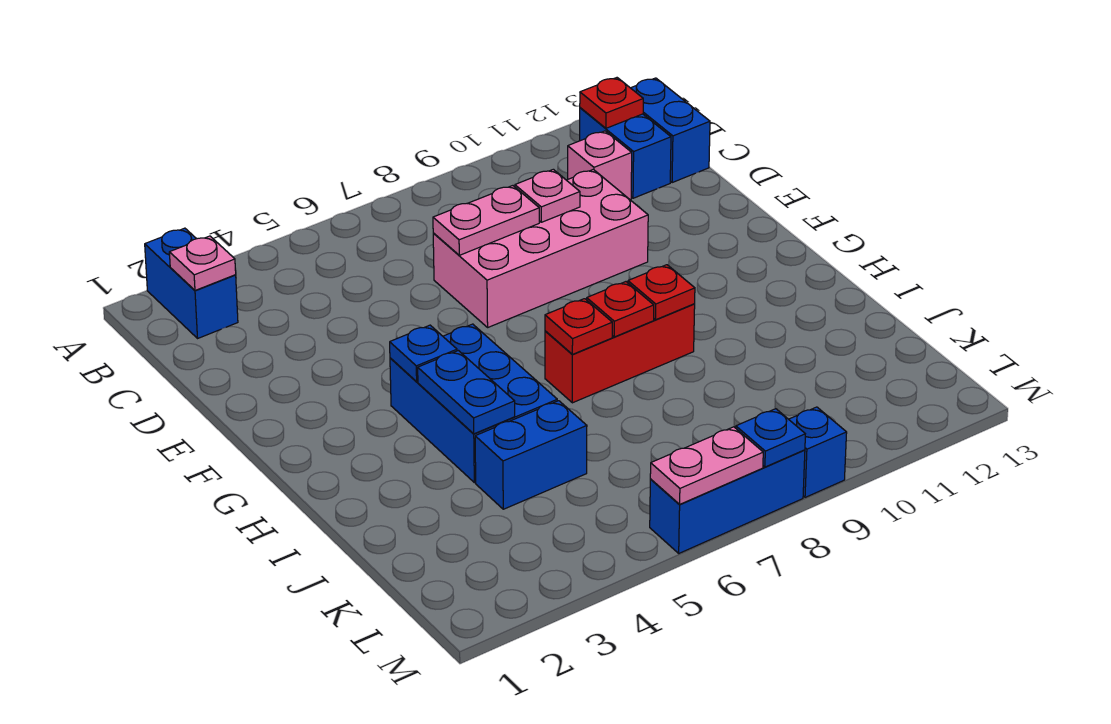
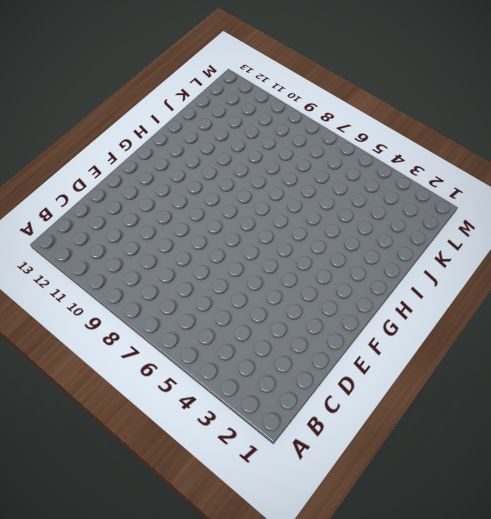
none -> blue 1x2 brick [145,228,238,338]
none -> blue 1x2 brick [580,108,671,198]
none -> blue 1x2 brick [631,78,710,183]

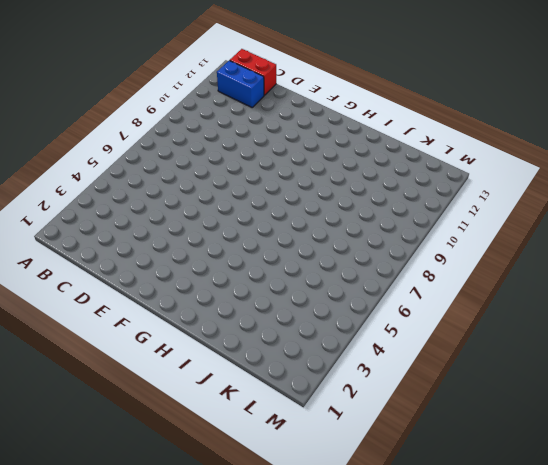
red 1x2 brick [230,49,276,95] -> blue 1x2 brick [631,78,710,183]
none -> blue 1x2 brick [145,228,238,338]
none -> pink 1x1 brick [568,131,632,200]
none -> pink 2x4 brick [433,169,648,327]

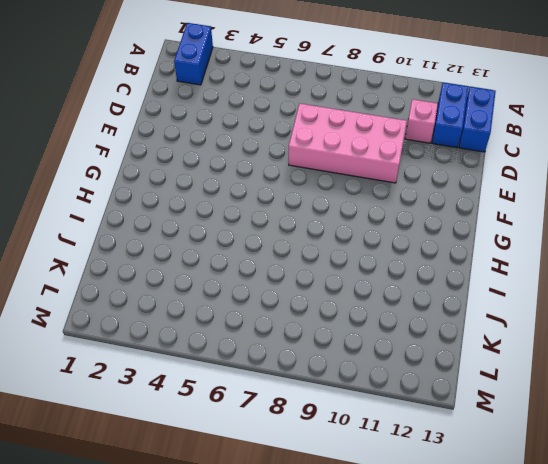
none -> blue 2x3 brick [390,324,557,483]
none -> red 1x3 brick [545,304,695,403]
none -> blue 1x2 brick [475,401,587,509]

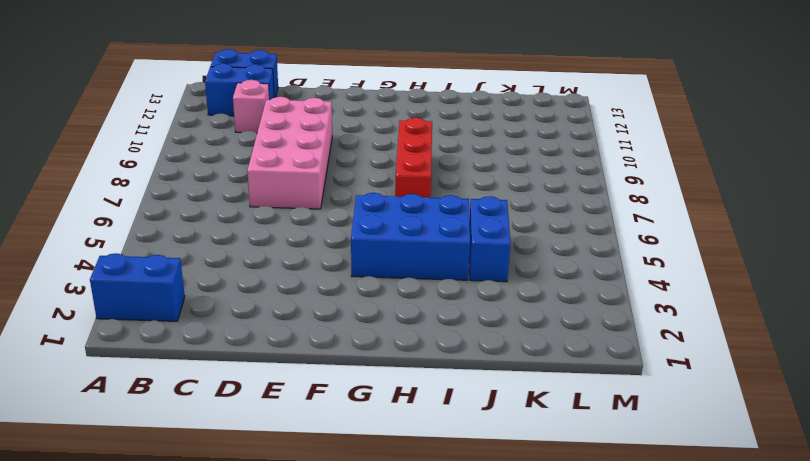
none -> blue 1x3 brick [650,450,805,553]
none -> blue 1x1 brick [789,407,847,497]
none -> pink 1x1 plate [169,236,236,290]

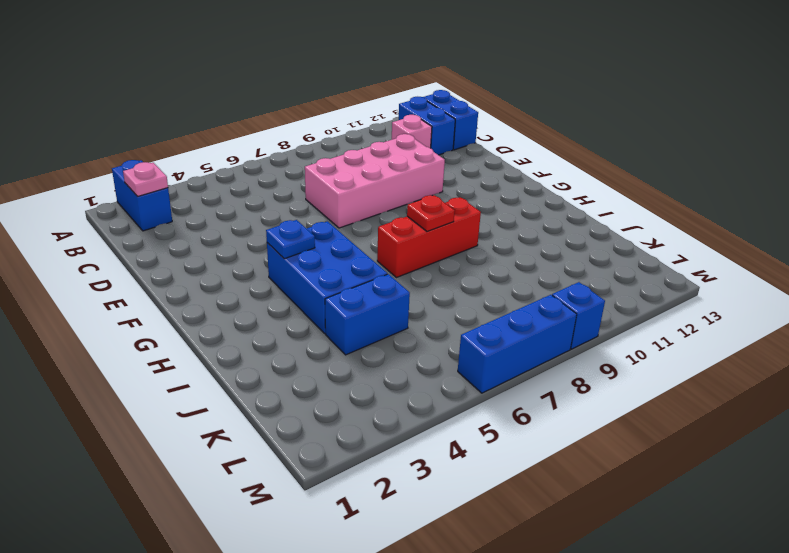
none -> red 1x1 plate [580,78,643,128]
none -> pink 1x2 plate [433,186,539,255]
none -> pink 1x1 plate [515,169,580,222]

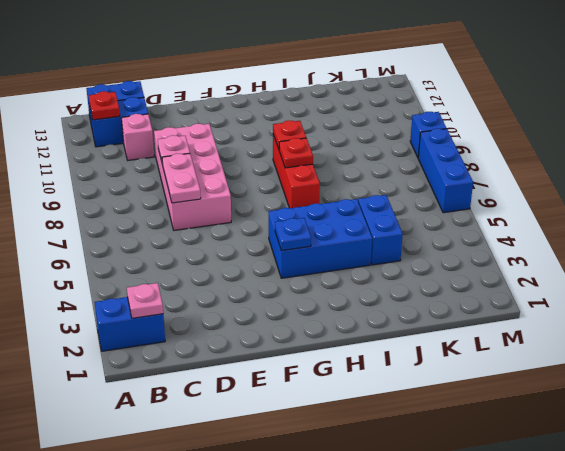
none -> blue 1x2 plate [418,351,515,434]
none -> red 1x1 plate [545,299,612,354]
none -> pink 1x2 plate [650,427,763,505]

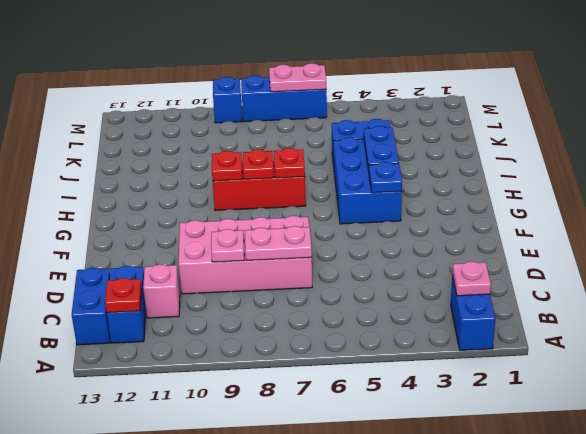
none -> blue 1x1 plate [736,409,805,467]

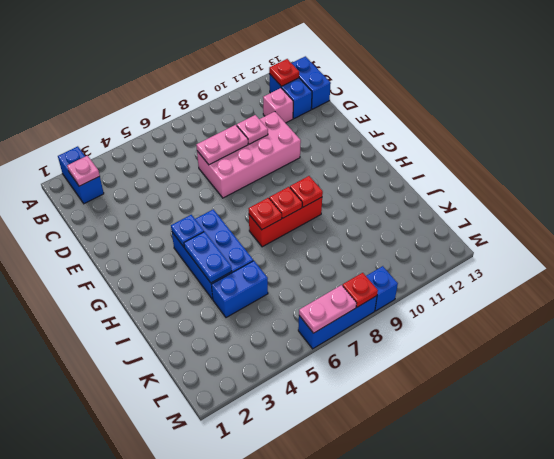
red 1x1 plate [342,273,378,307] -> blue 1x1 plate [736,409,805,467]

